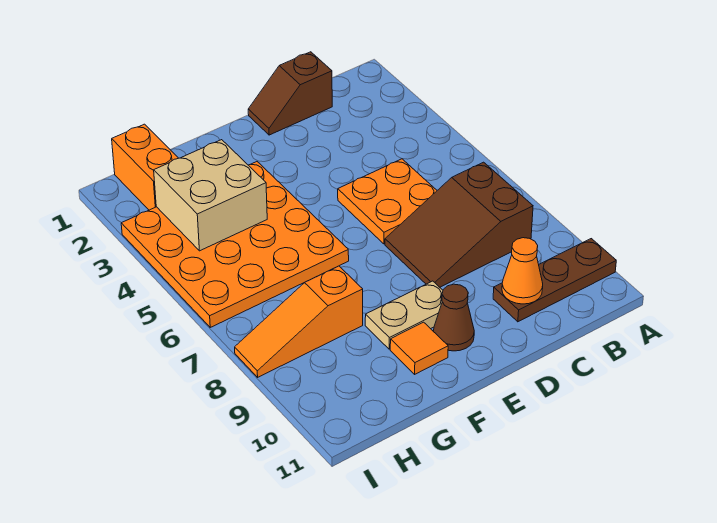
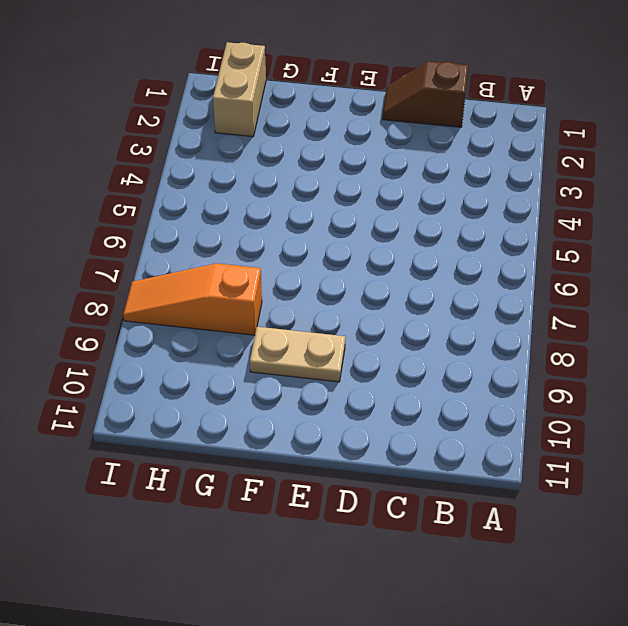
tan 1x2 brick [213,42,266,137] -> orange 1x2 brick [112,124,178,210]
none -> brown 1x3 plate [493,239,616,322]
none -> brown 2x3 slope [385,162,533,287]
none -> orange 2x2 plate [338,159,437,244]

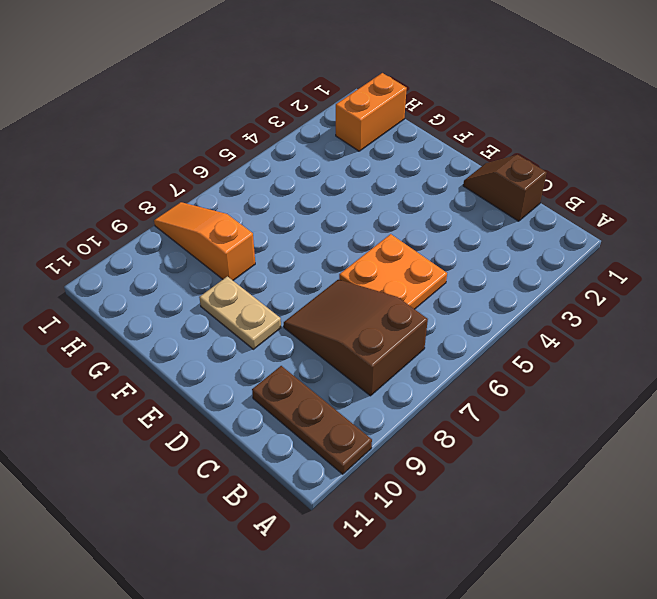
none -> brown 1x1 cone [433,284,474,351]
none -> orange 4x4 plate [121,162,349,327]
none -> orange 1x1 tile [390,322,448,374]

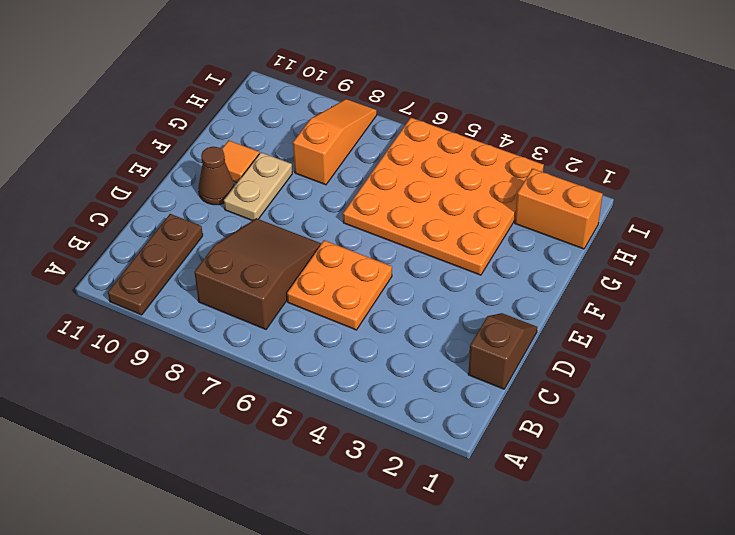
none -> orange 1x1 cone [502,238,543,304]
none -> tan 2x2 brick [154,140,267,251]

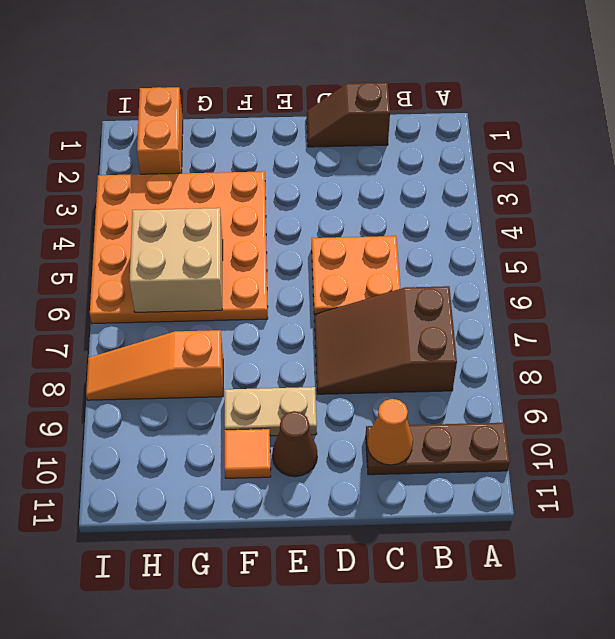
tan 2x2 brick [130,208,223,312] -> tan 2x2 brick moved to [154,140,267,251]

